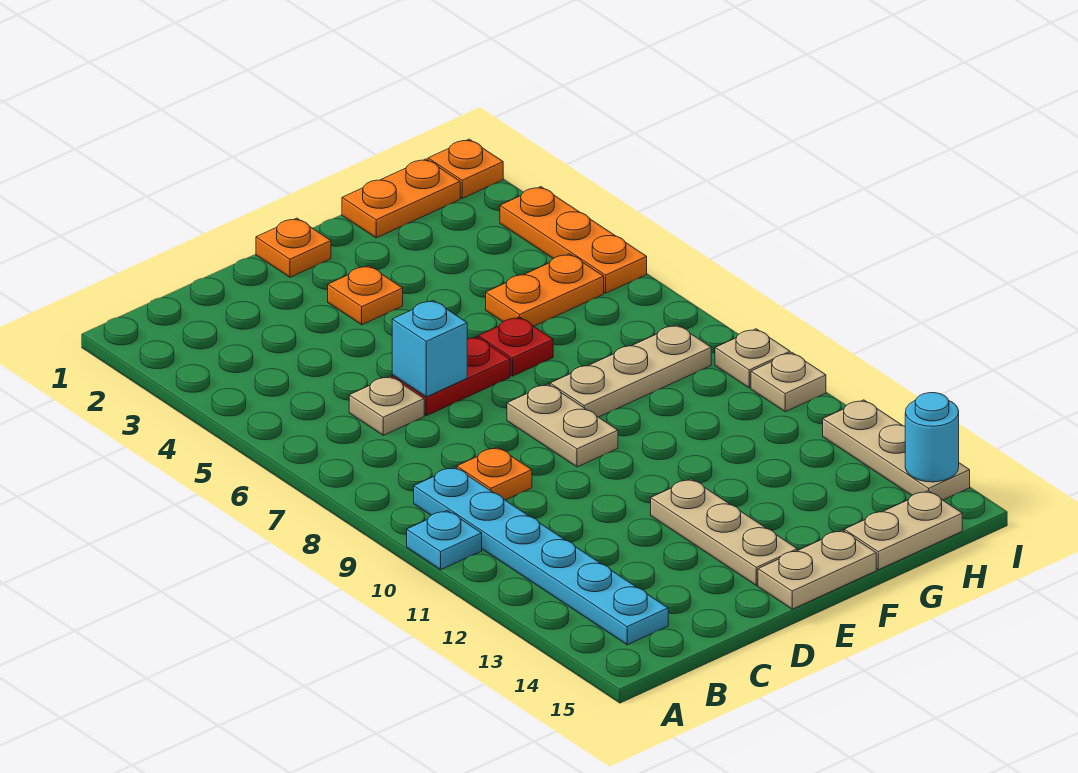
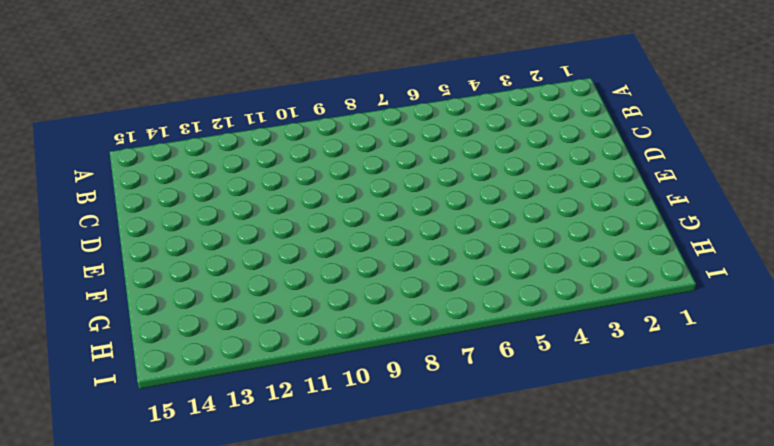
none -> cyan 1x1 plate [407,511,482,570]
none -> cyan 1x6 plate [414,467,668,645]
none -> tan 1x1 plate [349,376,424,435]

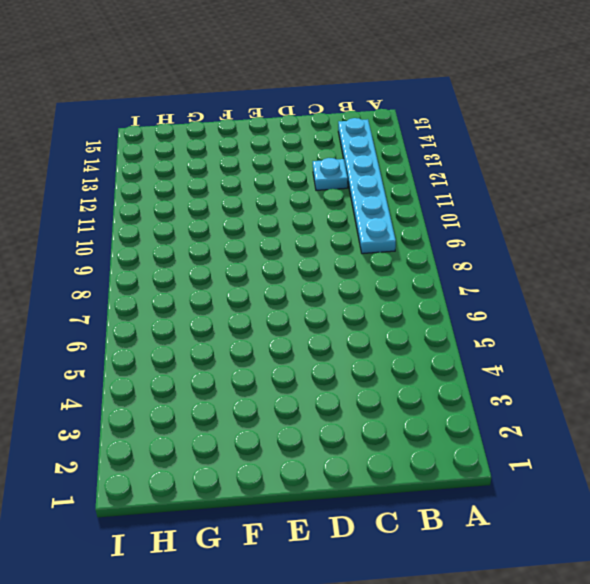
cyan 1x1 plate [313,158,348,190] -> cyan 1x1 plate moved to [407,511,482,570]
none -> tan 1x1 plate [349,376,424,435]
none -> orange 1x1 plate [457,447,532,500]
none -> red 1x2 plate [392,337,510,416]

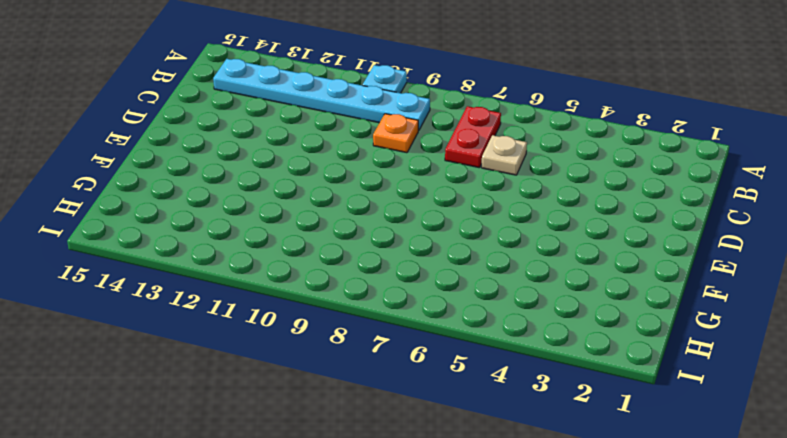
red 1x2 plate [445,106,501,168] -> red 1x2 plate moved to [392,337,510,416]
none -> orange 1x1 plate [256,218,331,277]
none -> orange 1x1 plate [328,266,403,325]
none -> tan 1x2 plate [507,384,618,467]

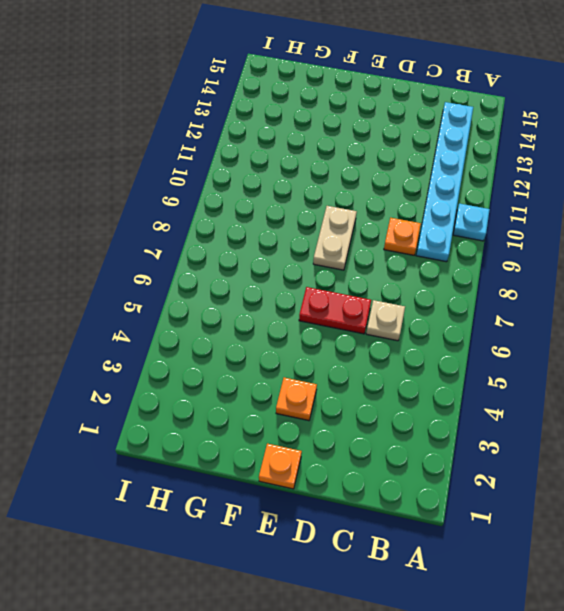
none -> tan 1x3 plate [651,479,797,586]
none -> tan 1x2 plate [758,530,876,609]
none -> red 1x1 plate [478,317,553,376]

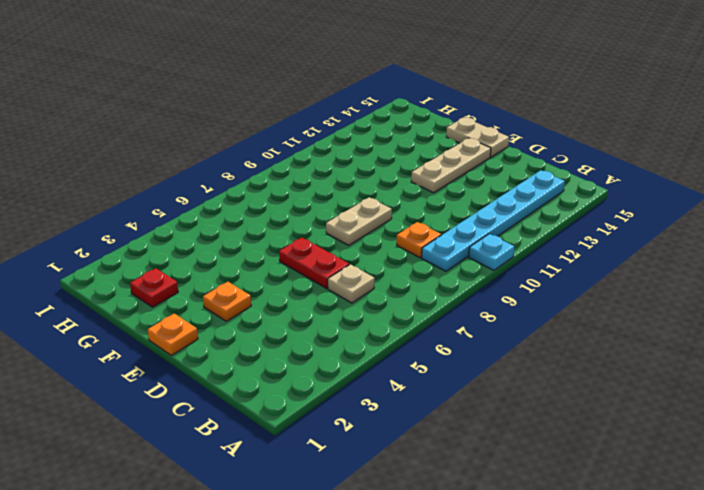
red 1x1 plate [130,268,178,307] -> red 1x1 plate moved to [478,317,553,376]
none -> tan 1x3 plate [550,325,711,417]
none -> orange 1x2 plate [342,159,460,238]
none -> orange 1x2 plate [486,254,604,326]

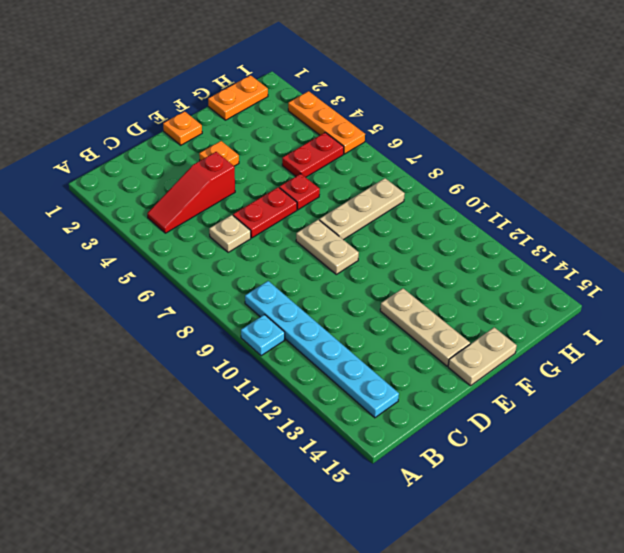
red 1x3 slope [147,152,235,233] -> none
red 1x2 plate [282,133,344,177] -> orange 1x2 plate [486,254,604,326]
none -> orange 1x1 plate [457,447,532,500]
none -> tan 1x2 plate [844,491,962,570]
none -> orange 1x1 plate [428,139,503,198]

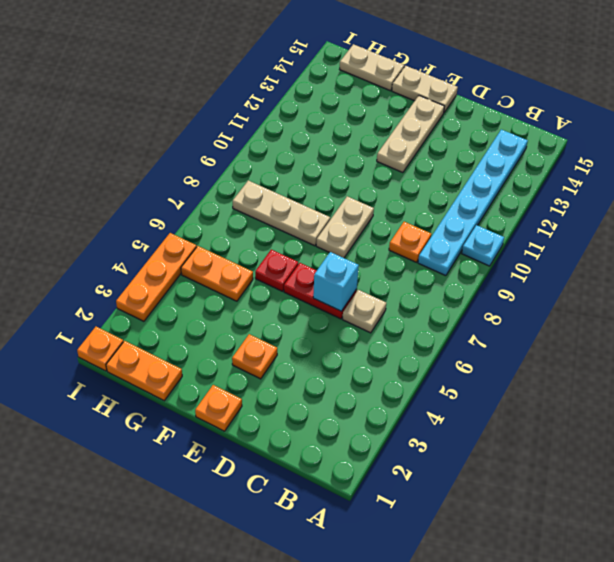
none -> tan 1x1 plate [715,329,790,388]
none -> tan 1x1 plate [751,353,826,412]
none -> tan 1x3 plate [823,400,970,500]

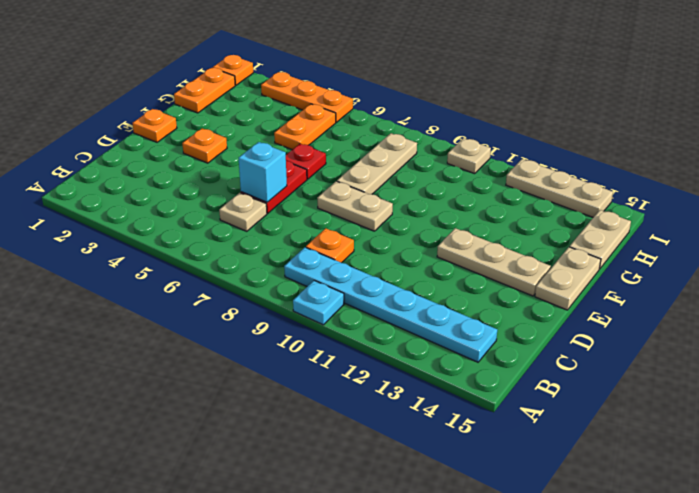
none -> tan 1x1 plate [715,329,790,388]
none -> cyan 1x1 round brick [905,393,959,482]

